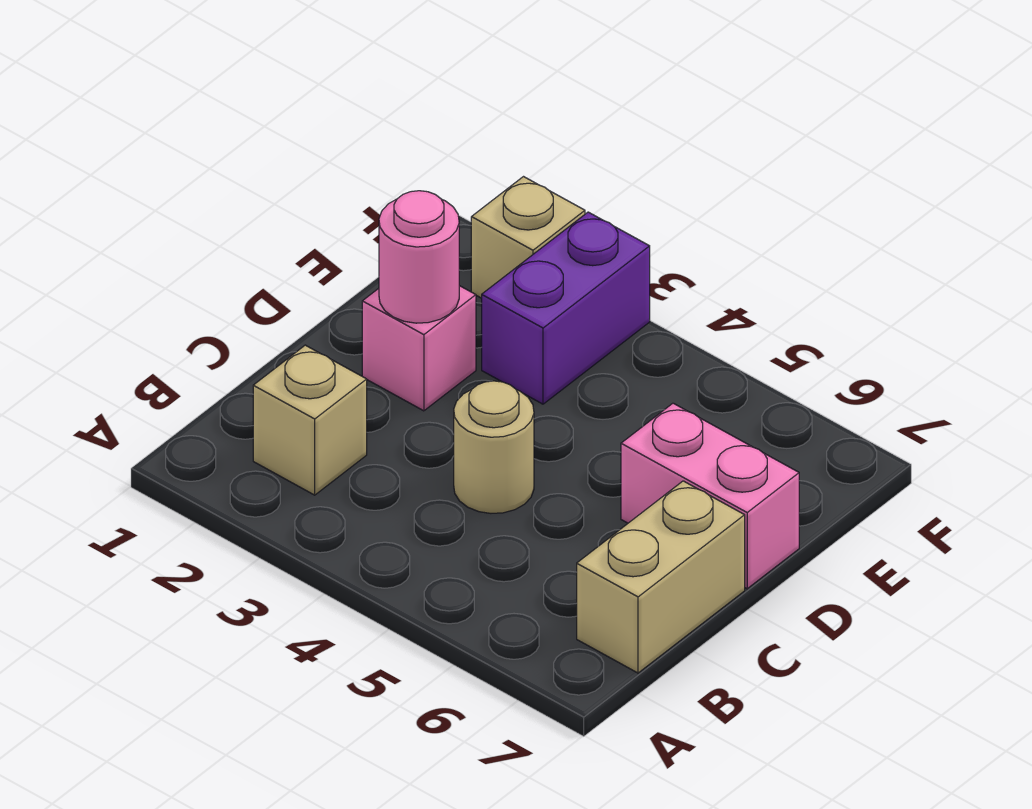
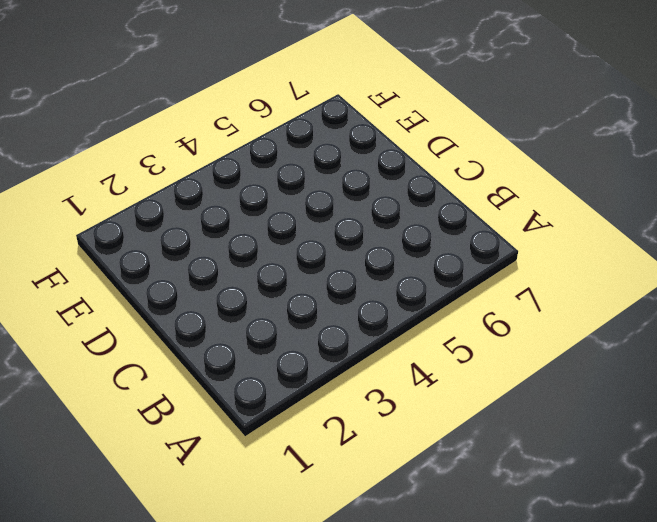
none -> tan 1x1 brick [253,345,367,495]
none -> tan 1x2 brick [577,481,745,673]

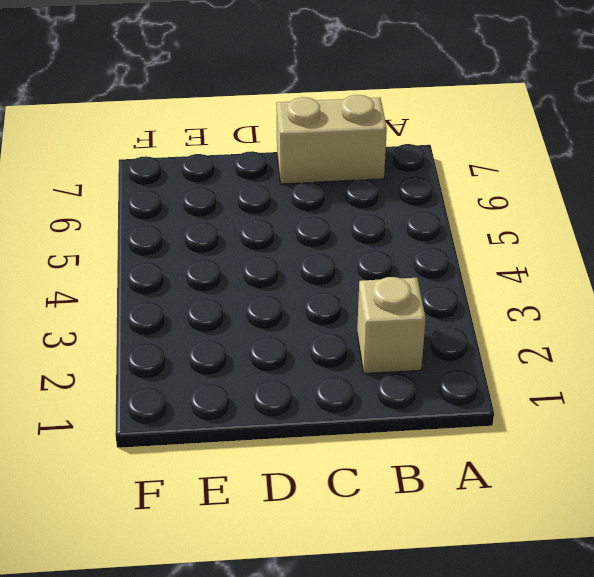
none -> tan 1x1 round brick [454,381,534,513]
none -> pink 1x1 brick [362,286,476,411]

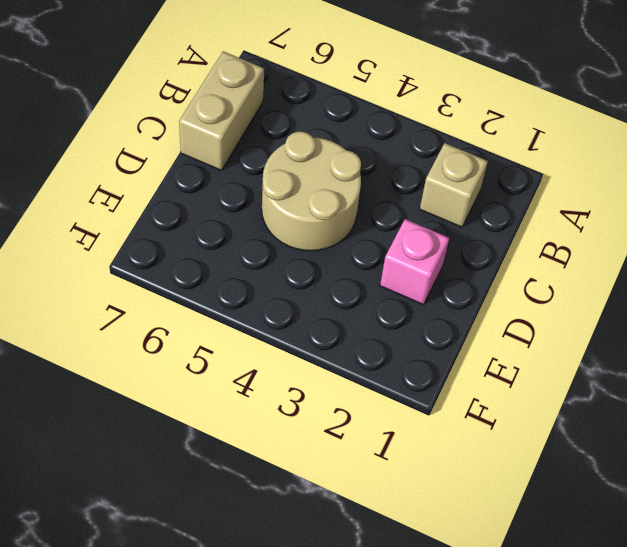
tan 2x2 round brick [262,132,361,251] -> tan 1x1 round brick [454,381,534,513]
none -> pink 1x2 brick [621,403,799,589]
none -> purple 1x2 brick [482,212,650,404]

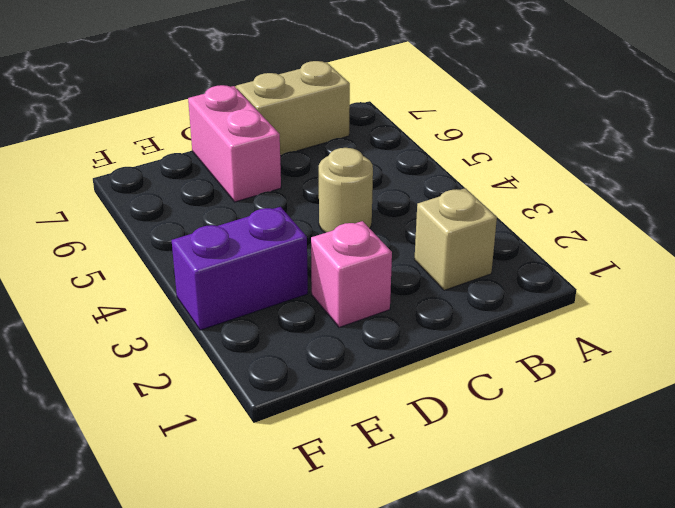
none -> tan 1x1 brick [471,177,585,298]
none -> pink 1x1 round brick [379,191,459,323]

